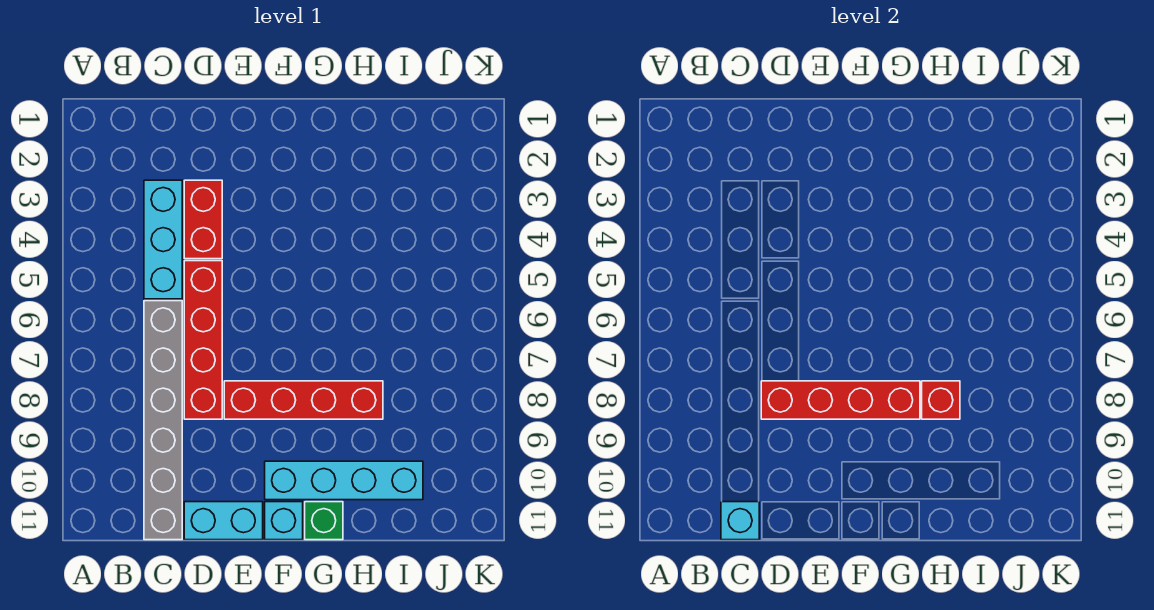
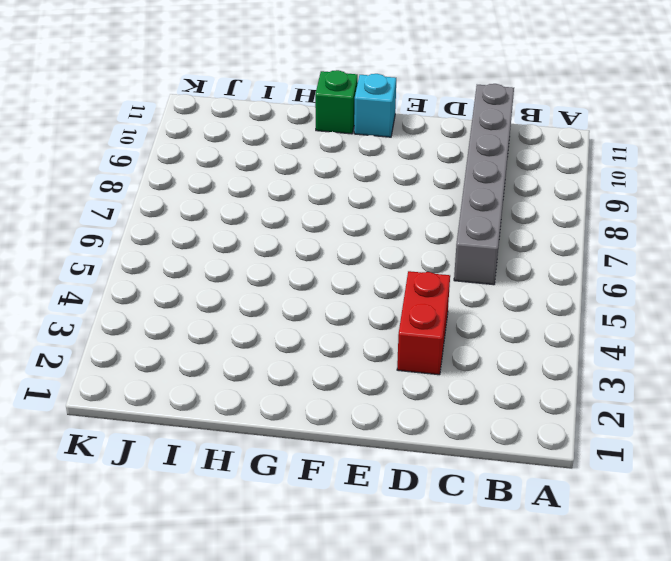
none -> cyan 1x3 brick [144,180,182,299]
none -> red 1x4 brick [184,261,222,419]
none -> cyan 1x2 brick [184,502,263,540]

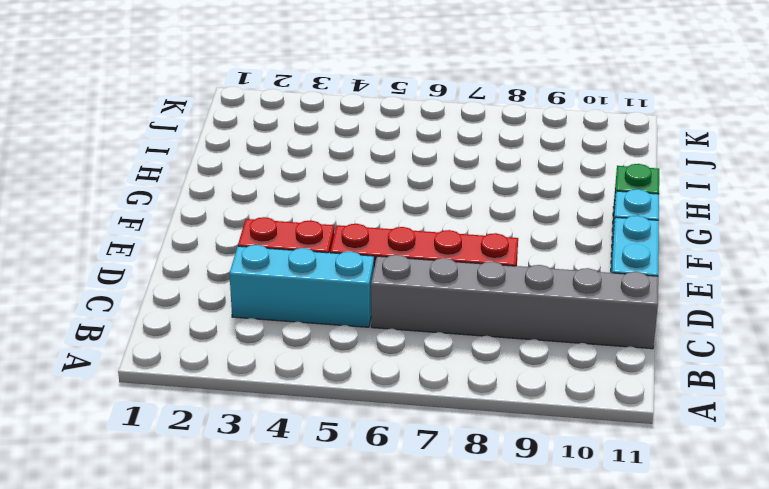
none -> red 1x4 brick [224,381,383,419]
none -> cyan 1x4 brick [265,461,423,500]
none -> cyan 1x1 brick [721,502,759,540]

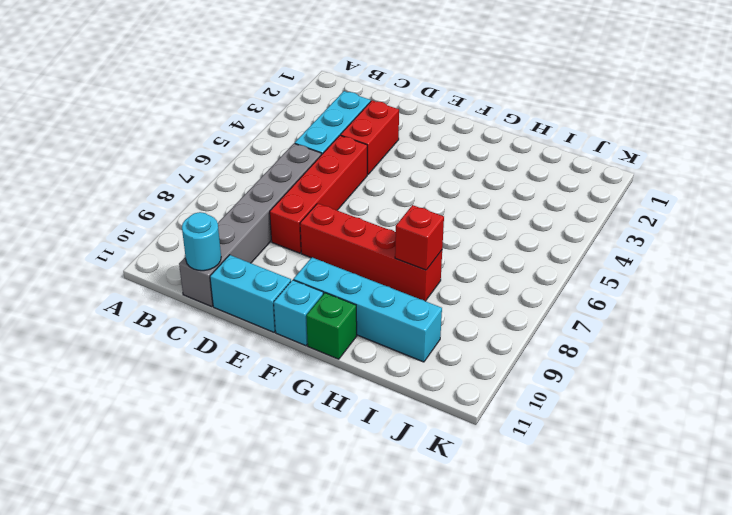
cyan 1x1 round brick [182,212,221,271] -> cyan 1x1 brick [721,502,759,540]
none -> red 1x4 brick [761,381,920,419]

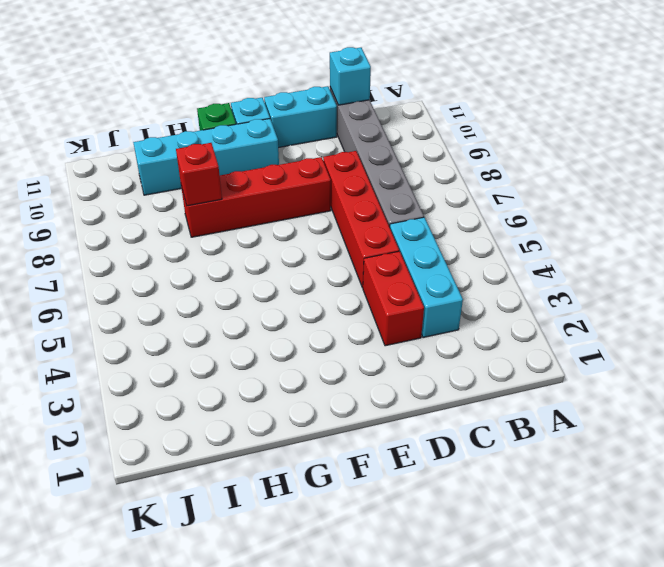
none -> red 1x4 brick [761,381,920,419]

